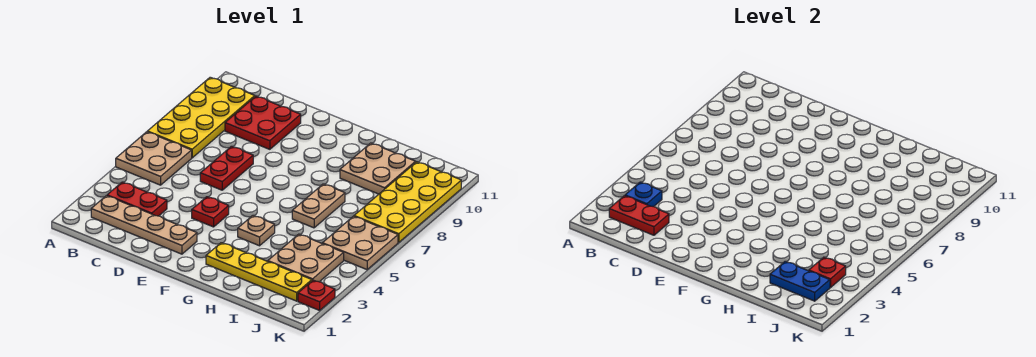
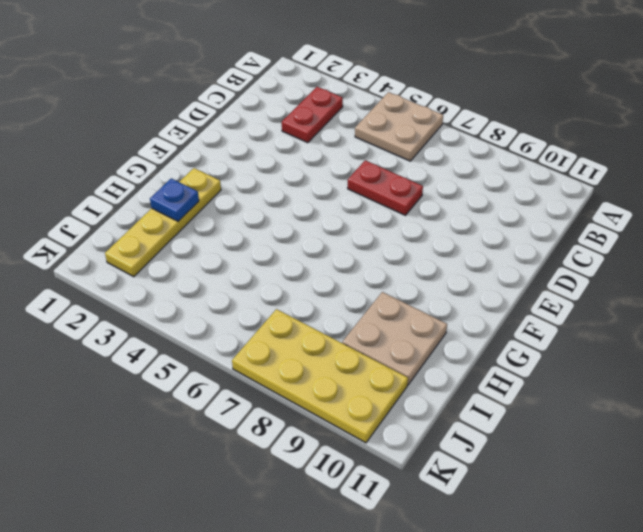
blue 1x1 plate [150,178,199,221] -> blue 1x1 plate moved to [625,182,662,207]
none -> yellow 2x4 plate [147,77,255,158]
none -> tan 1x4 plate [91,196,197,254]
none -> red 2x2 plate [225,96,301,149]

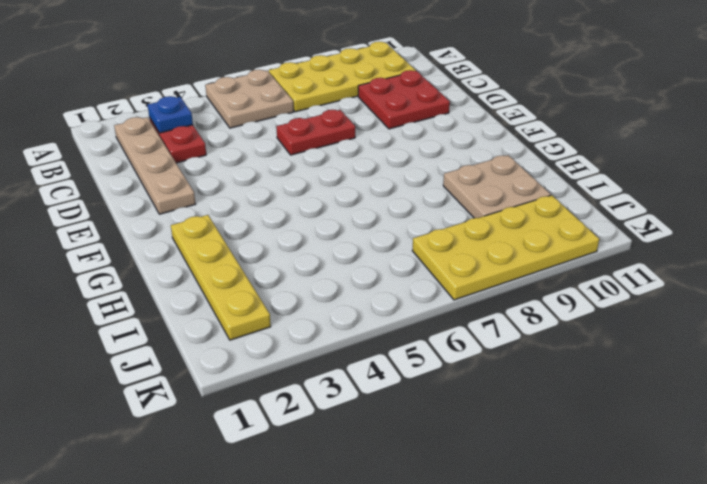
none -> red 1x1 plate [192,197,229,227]
none -> tan 1x1 plate [238,216,275,246]
none -> tan 1x2 plate [292,184,345,228]

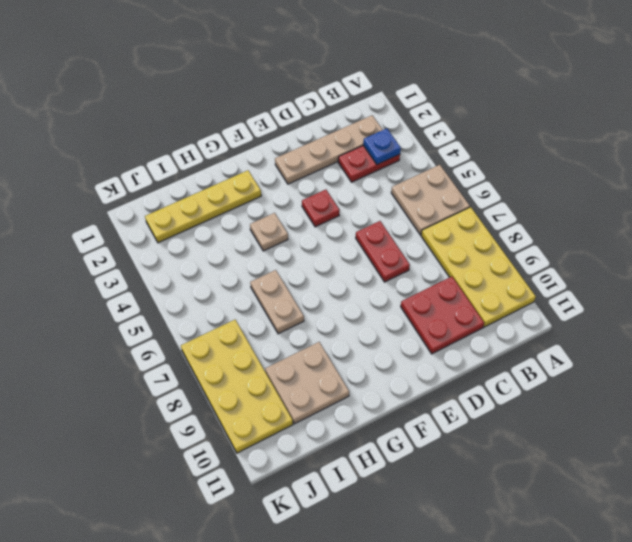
none -> tan 2x2 plate [268,234,344,282]
none -> tan 2x2 plate [322,216,398,270]
none -> red 1x1 plate [298,280,335,310]

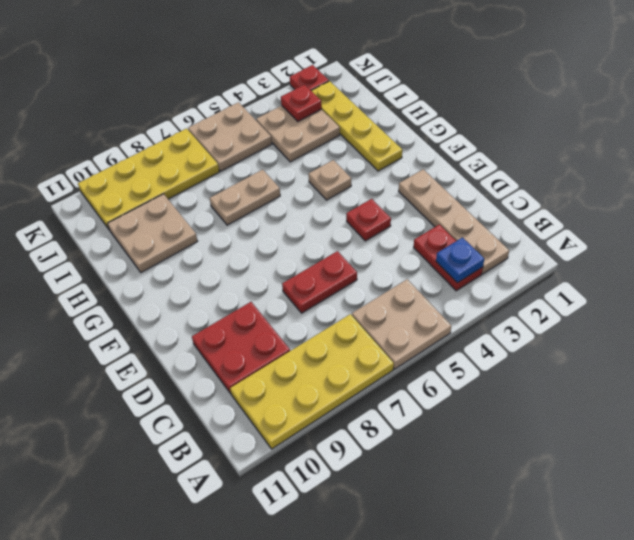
none -> red 1x2 plate [609,196,669,235]
none -> blue 1x2 plate [770,261,830,301]

